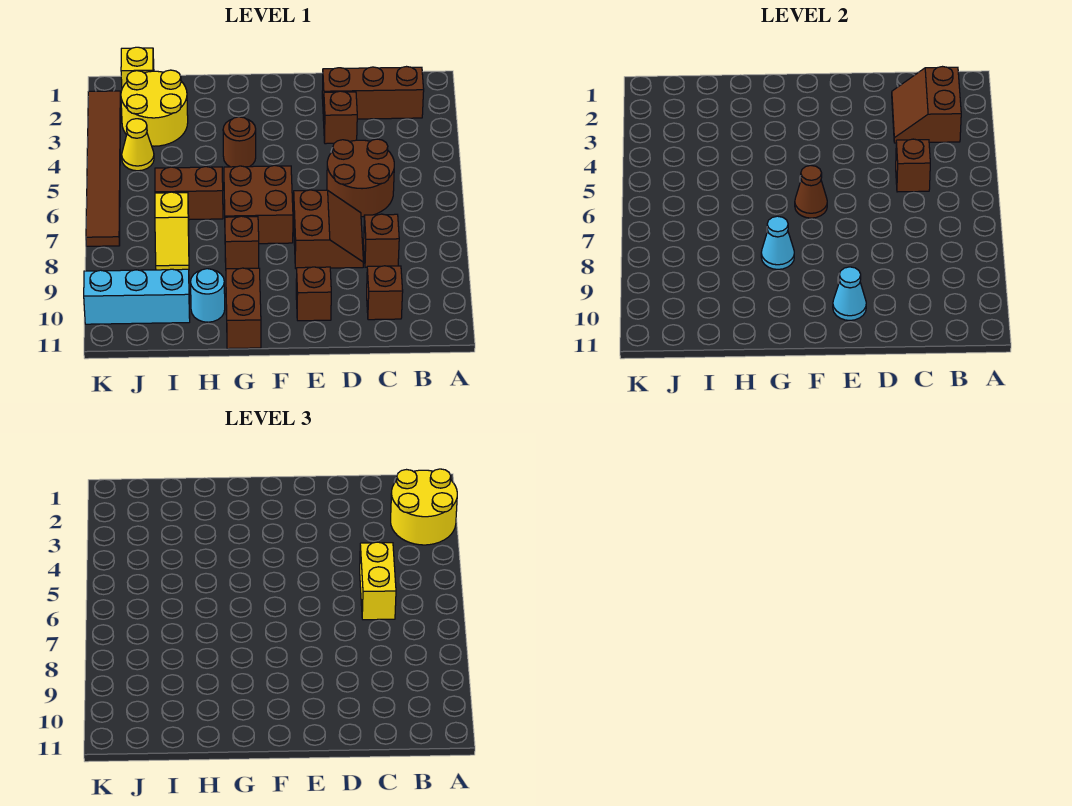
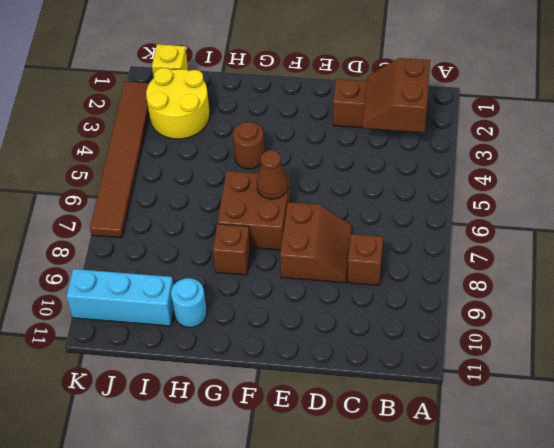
none -> brown 2x2 round brick [327,139,394,217]
none -> brown 1x1 brick [367,266,403,320]
none -> brown 1x1 brick [323,91,357,144]

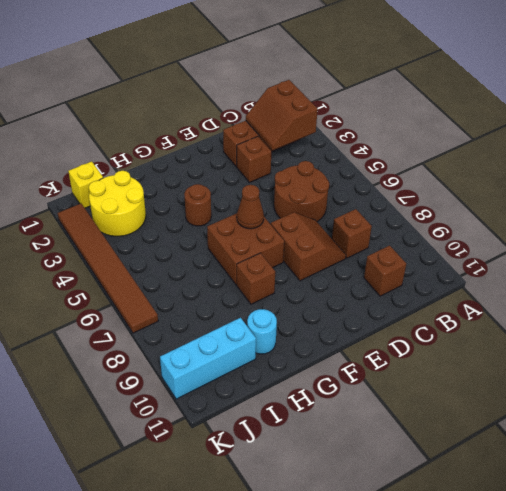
none -> brown 1x1 brick [296,267,331,321]
none -> brown 1x2 brick [226,268,261,349]
none -> brown 1x2 brick [155,167,223,220]

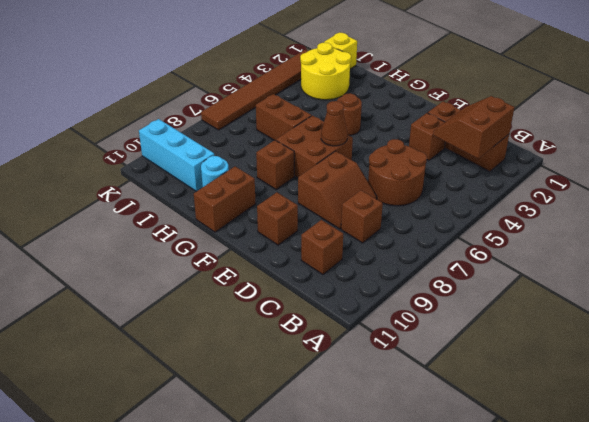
none -> yellow 1x2 slope [155,192,189,270]
none -> yellow 1x1 cone [122,119,154,171]
none -> brown 1x1 brick [896,139,930,192]

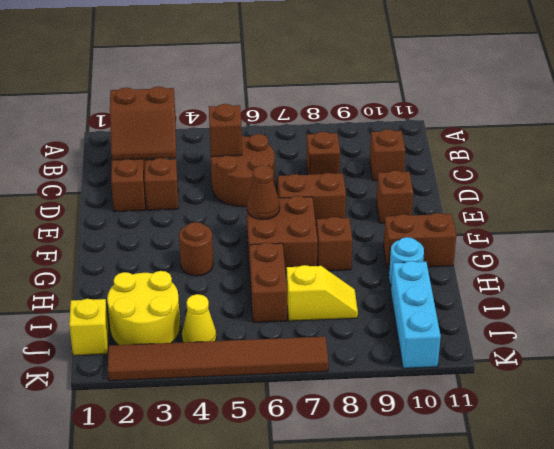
none -> cyan 1x1 cone [833,267,866,320]
none -> cyan 1x1 cone [761,216,794,269]
none -> yellow 2x2 round brick [391,469,457,545]

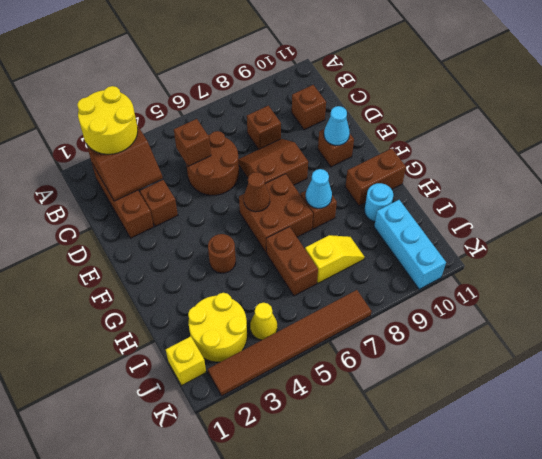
none -> yellow 1x2 brick [360,542,396,620]

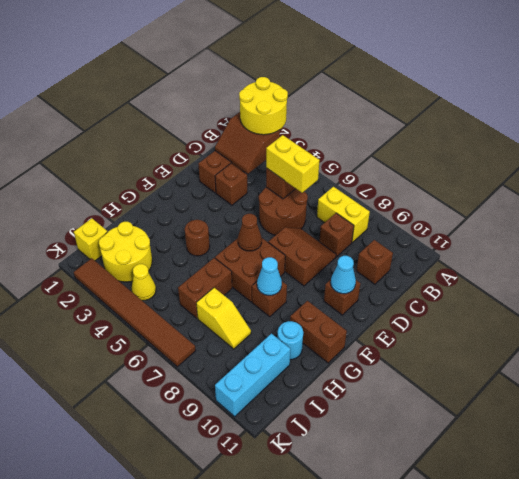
yellow 1x2 brick [317,187,370,242] -> none

